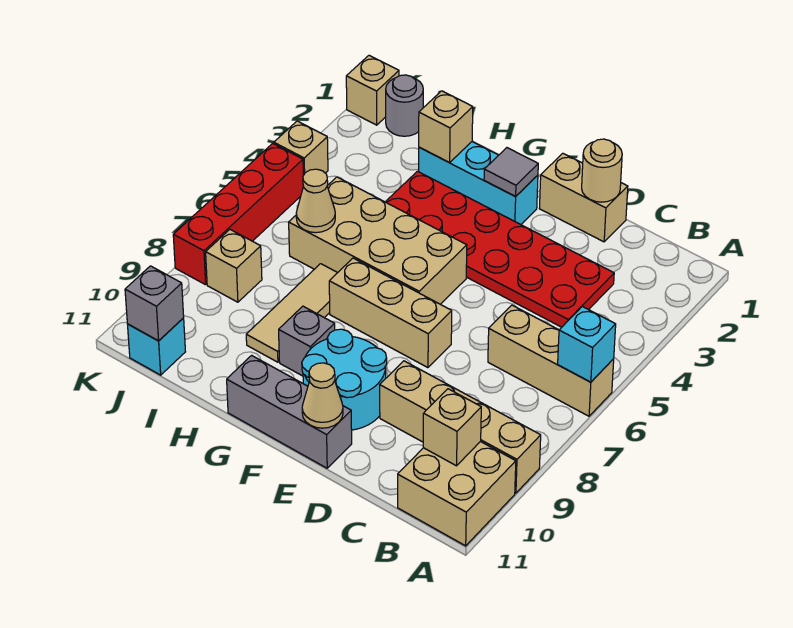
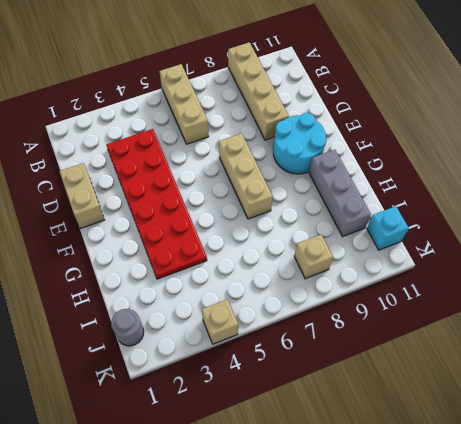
grey 1x3 brick [309,150,371,236] -> grey 1x3 brick moved to [227,355,352,468]
none -> tan 2x2 brick [398,441,516,546]
none -> cyan 1x3 brick [419,142,538,224]
none -> tan 2x4 brick [289,177,467,304]

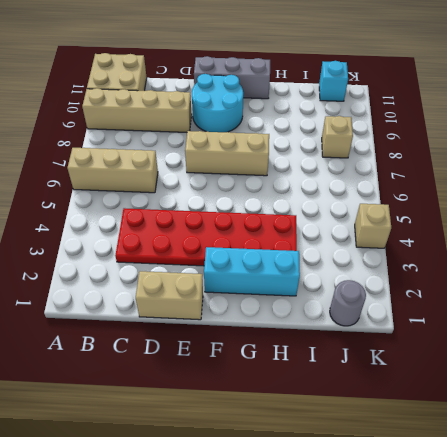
none -> tan 2x4 brick [289,177,467,304]
none -> grey 1x1 brick [279,306,335,376]
none -> tan 1x3 tile [246,264,337,362]

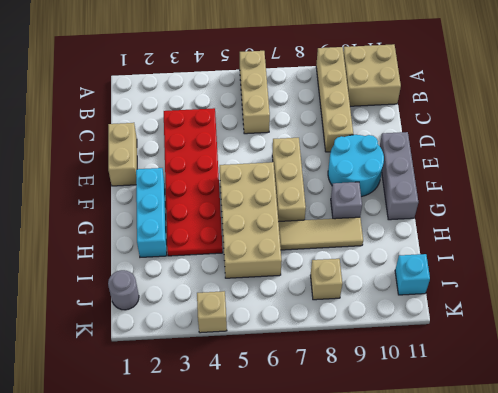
none -> tan 1x1 brick [346,55,399,125]
none -> red 1x4 brick [173,143,304,285]
none -> cyan 1x1 brick [558,306,616,382]

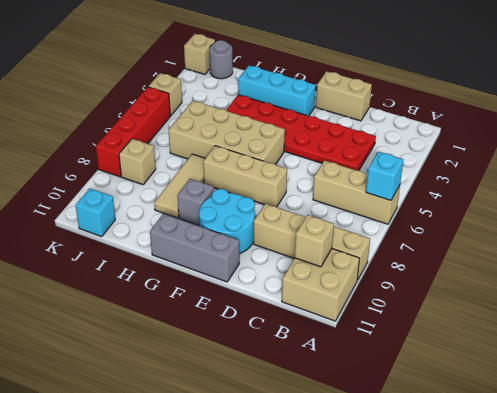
none -> tan 1x1 round brick [582,139,622,202]
none -> tan 1x1 cone [302,363,343,428]
none -> grey 1x1 tile [484,148,538,197]

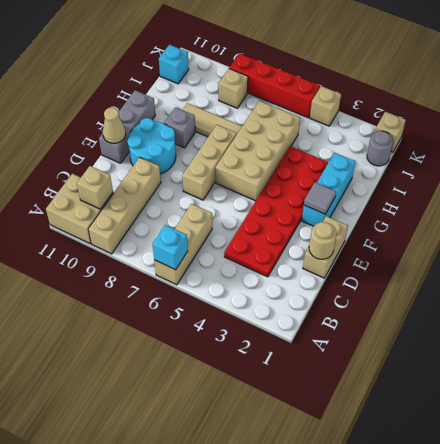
none -> tan 1x1 brick [419,91,473,163]
none -> tan 1x1 cone [296,169,335,233]
none -> grey 1x1 brick [125,266,184,341]

